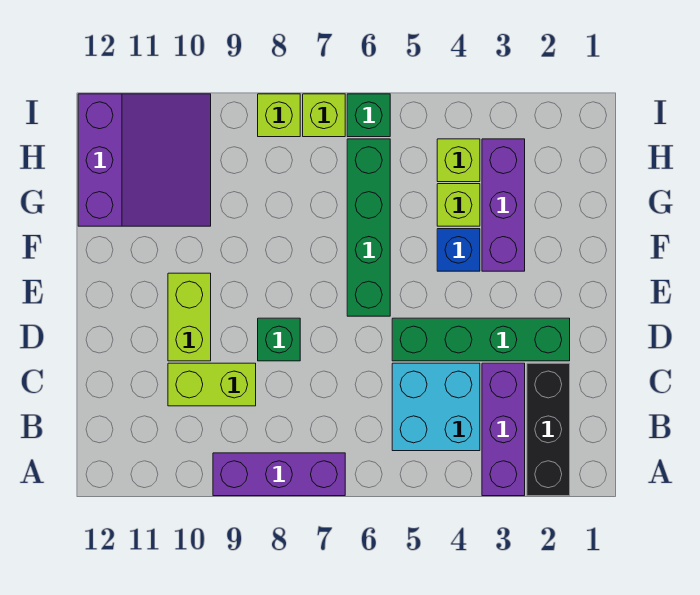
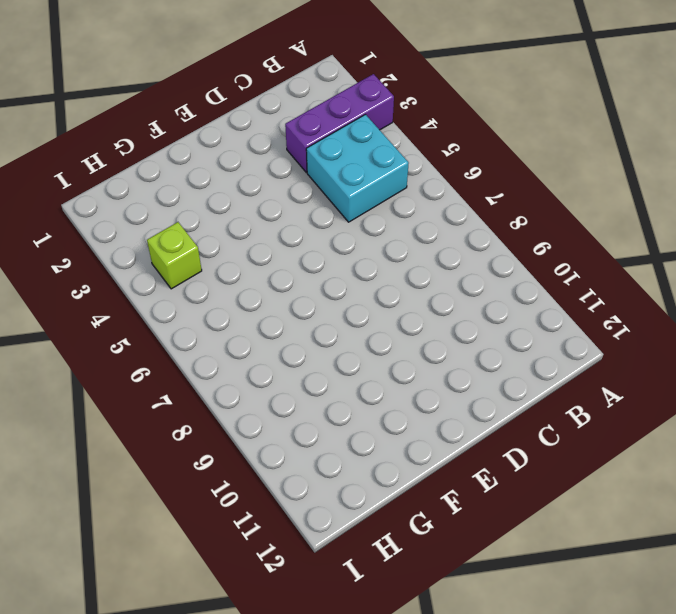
none -> black 1x3 brick [527,363,570,496]
none -> purple 1x3 brick [213,453,345,496]
none -> lime 1x2 brick [168,363,256,406]

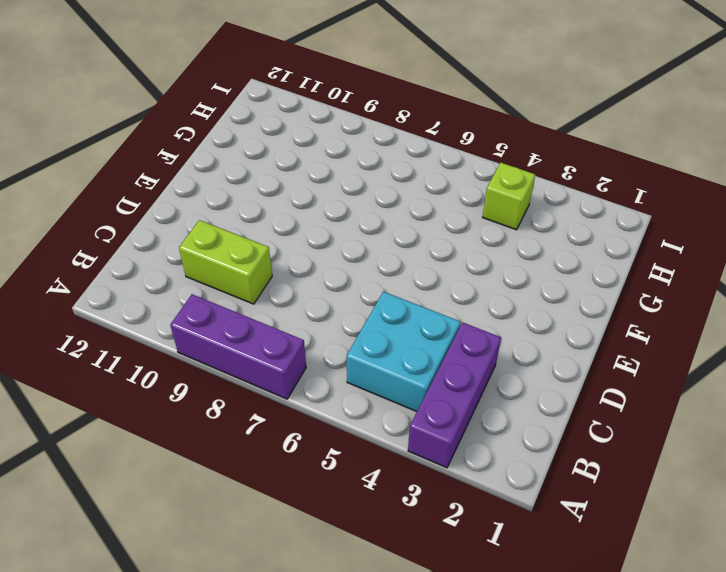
none -> black 1x3 brick [527,363,570,496]
none -> green 1x4 brick [392,318,570,361]
none -> green 1x1 brick [258,318,300,361]

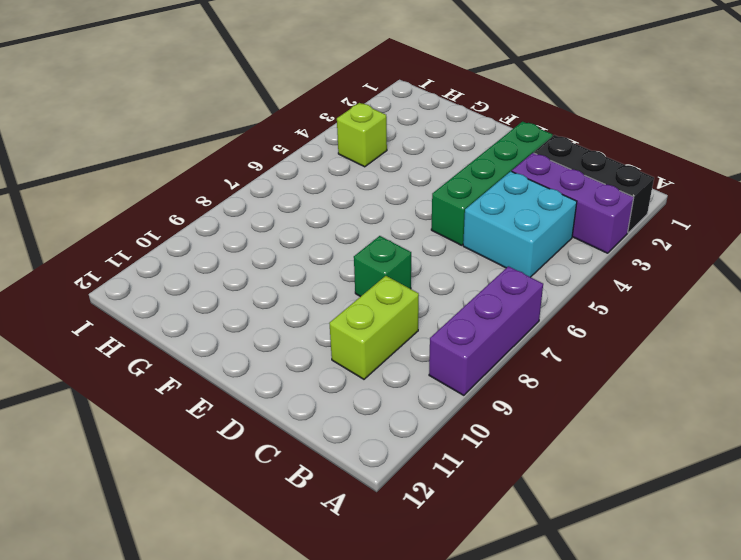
none -> lime 1x2 brick [168,273,211,361]
none -> green 1x4 brick [347,139,390,316]
none -> purple 1x3 brick [482,139,525,271]

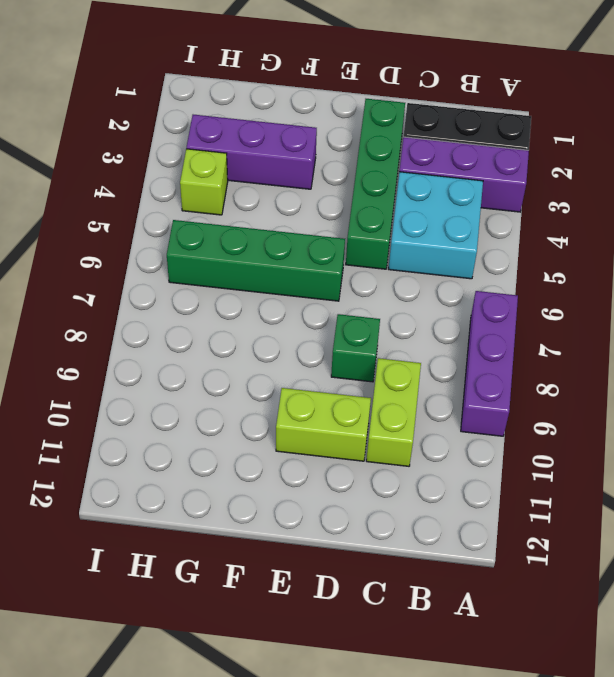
none -> blue 1x1 brick [437,229,480,271]
none -> lime 1x1 brick [437,184,480,226]
none -> purple 3x3 slope [78,94,211,226]

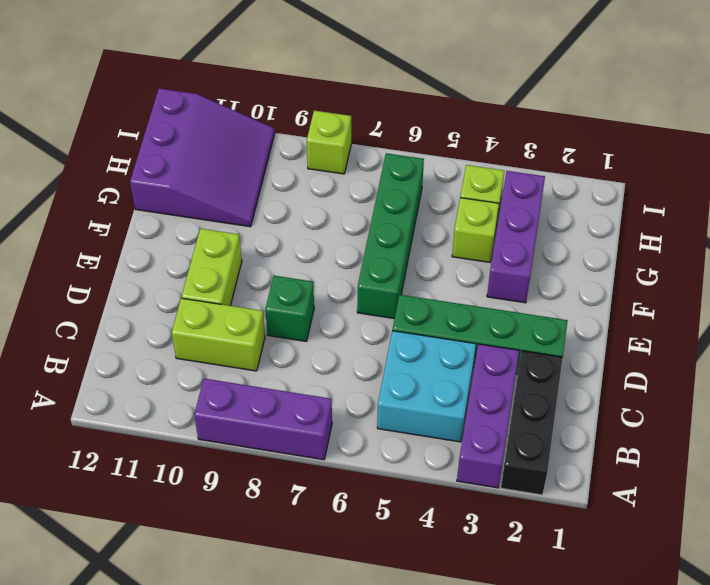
none -> blue 1x1 brick [437,229,480,271]
none -> green 1x1 brick [347,94,390,137]
none -> lime 1x1 brick [303,94,345,137]

